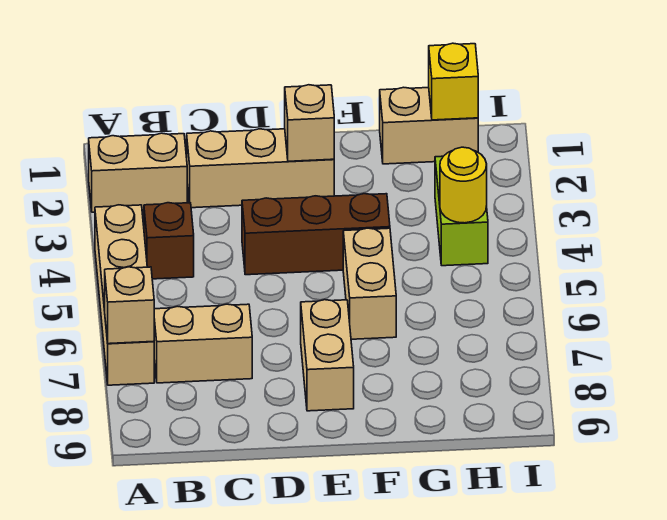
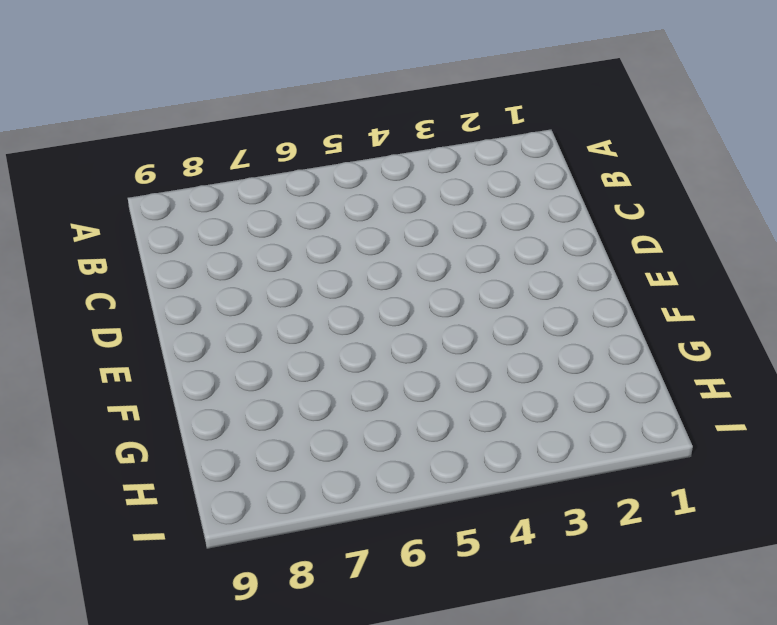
none -> tan 1x2 brick [89,133,187,212]
none -> tan 1x4 brick [95,205,154,385]
none -> brown 1x1 brick [144,203,194,279]

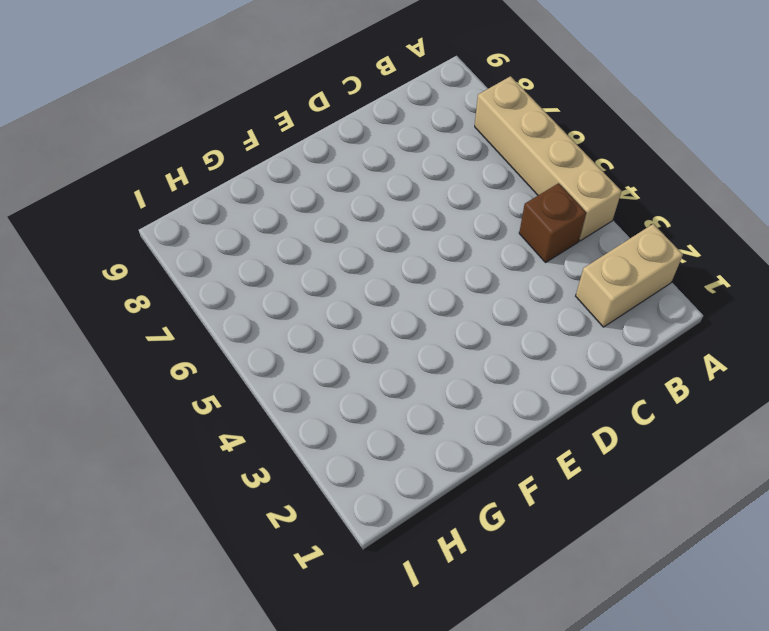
none -> tan 1x2 brick [154,304,252,383]
none -> tan 1x3 brick [187,129,334,208]
none -> brown 1x3 brick [242,194,390,275]

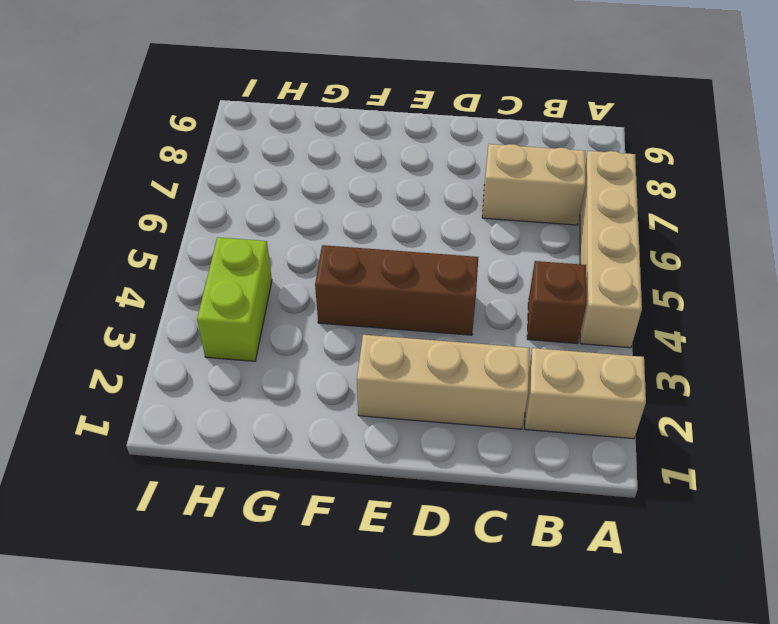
none -> tan 1x2 brick [301,300,354,411]
none -> tan 1x2 brick [343,228,396,339]
none -> tan 1x2 brick [380,87,478,164]

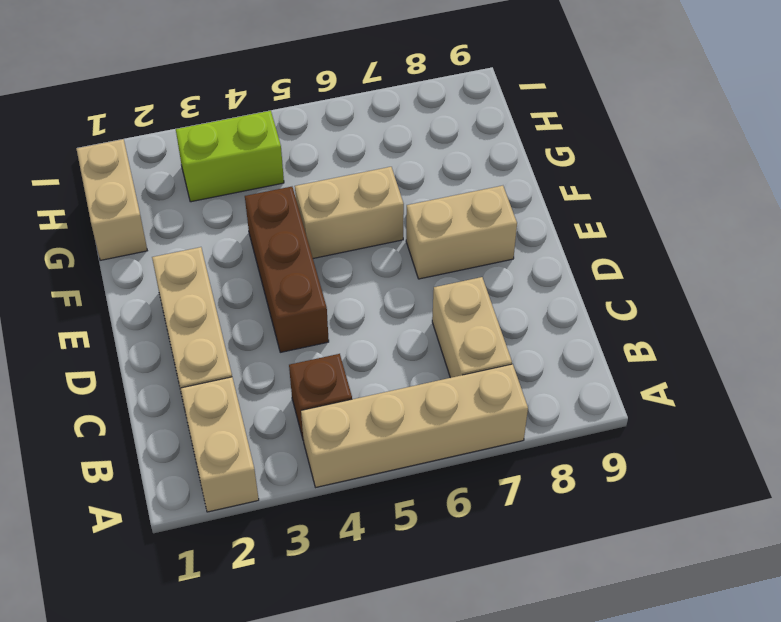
none -> tan 1x1 brick [105,267,154,344]
none -> tan 1x1 brick [285,85,334,161]
none -> yellow 1x1 brick [429,43,478,120]

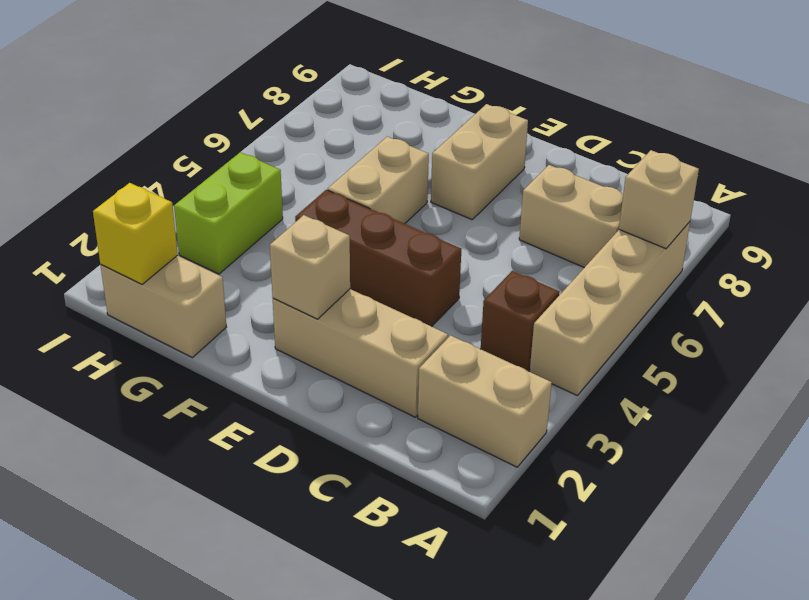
none -> yellow 1x1 round brick [440,147,487,223]

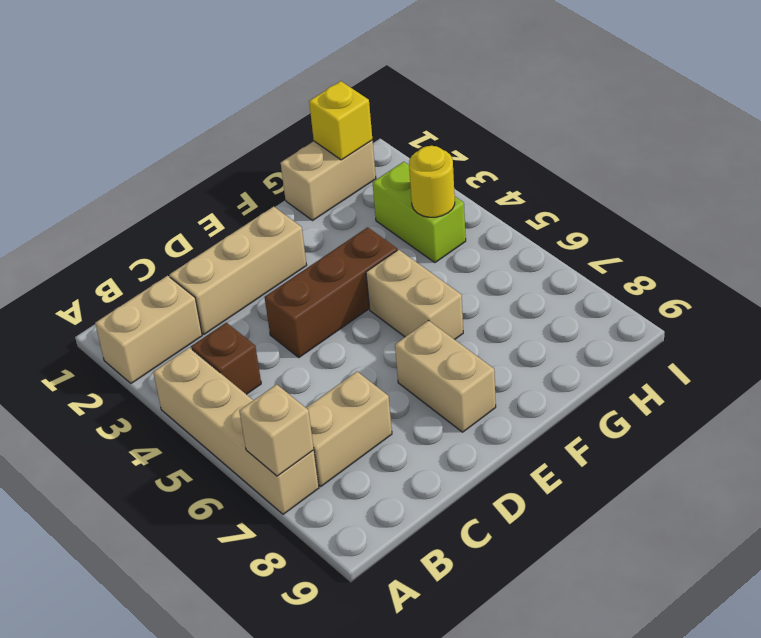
none -> tan 1x1 brick [285,85,334,161]

